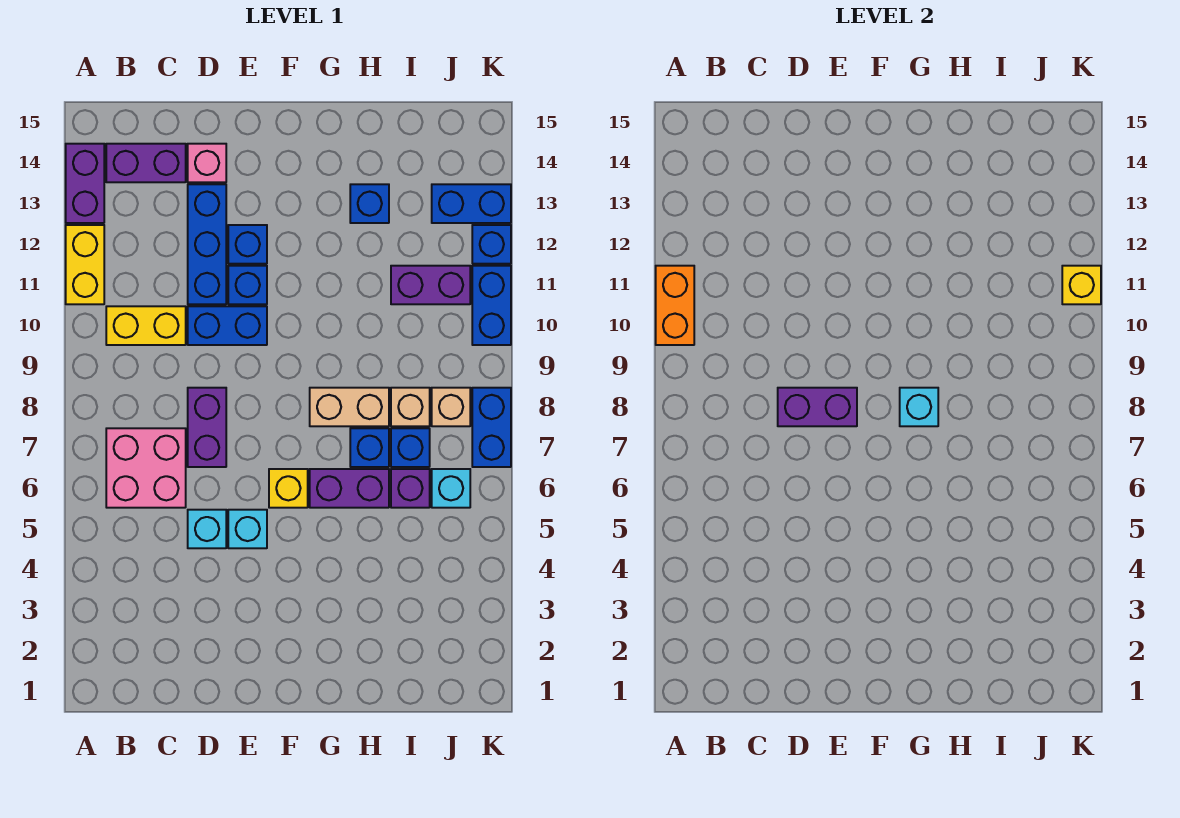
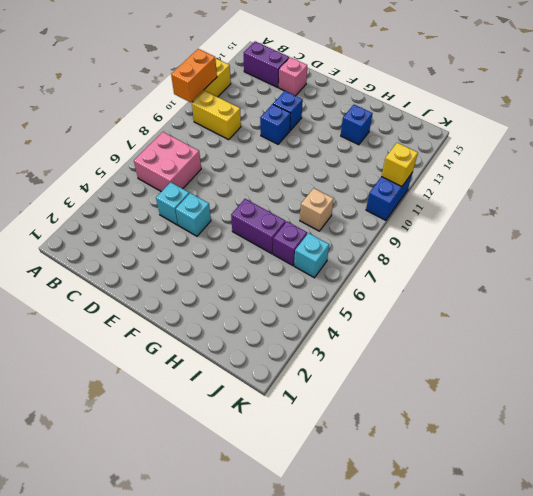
none -> purple 1x2 brick [66,144,104,223]
none -> purple 1x2 brick [188,388,226,467]
none -> blue 1x2 brick [188,306,267,345]
none -> blue 1x3 brick [188,184,226,304]

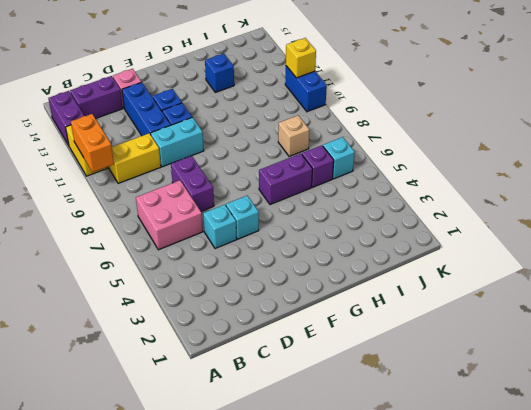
cyan 1x2 brick [151,117,204,167] -> blue 1x2 brick [188,306,267,345]
none -> yellow 1x1 brick [269,469,308,508]
none -> tan 1x2 brick [310,388,389,426]
none -> blue 1x1 brick [350,428,389,467]
none -> blue 1x1 brick [391,428,430,467]

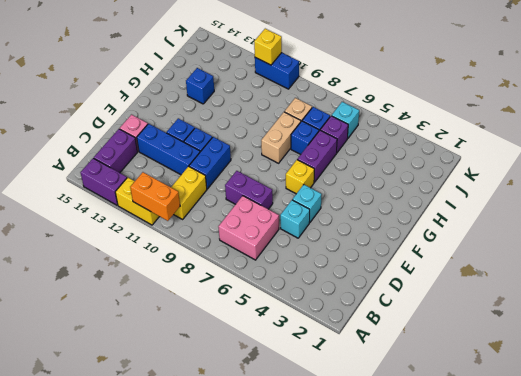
none -> purple 1x2 brick [391,266,470,304]
none -> tan 1x1 brick [432,388,470,426]
none -> blue 1x2 brick [432,184,511,223]
none -> blue 1x2 brick [472,388,511,467]

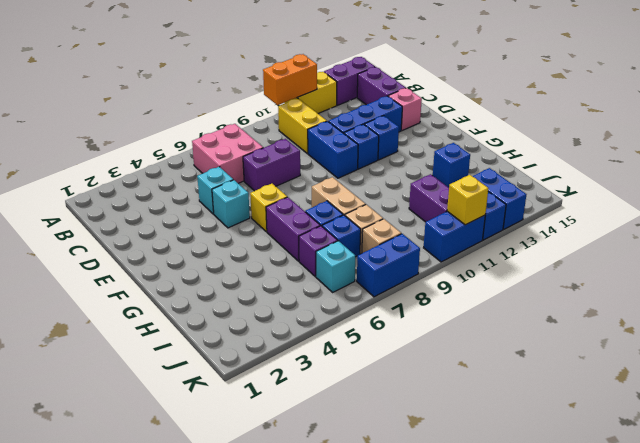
none -> purple 1x2 brick [778,388,857,426]
none -> cyan 1x1 brick [900,388,938,426]

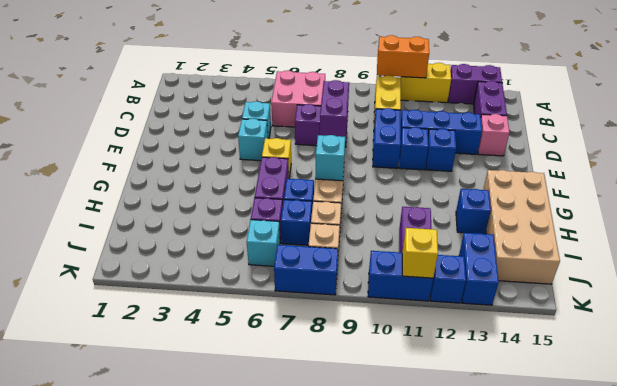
tan 2x4 brick [483,170,560,284] -> none

